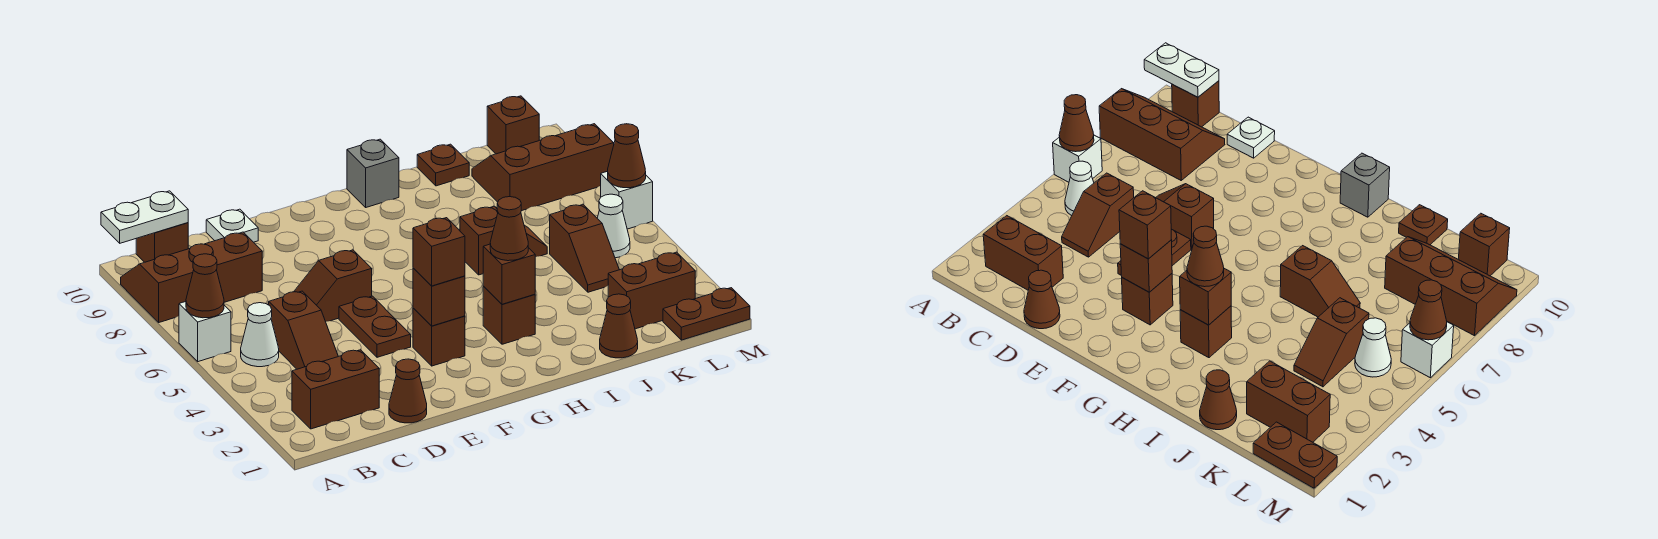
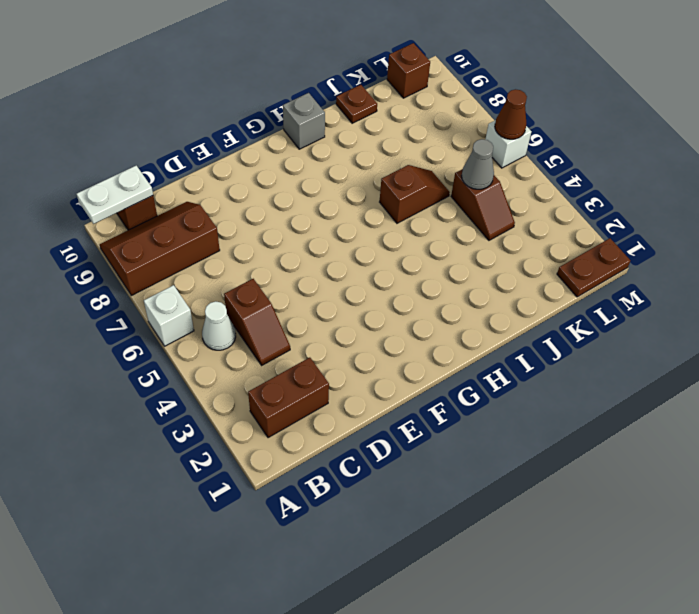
grey 1x1 cone [462,139,494,189] -> none
none -> brown 1x1 cone [389,359,427,423]
none -> brown 1x2 slope [294,250,372,322]
none -> white 1x1 plate [206,209,258,242]
none -> brown 1x2 plate [339,296,411,357]

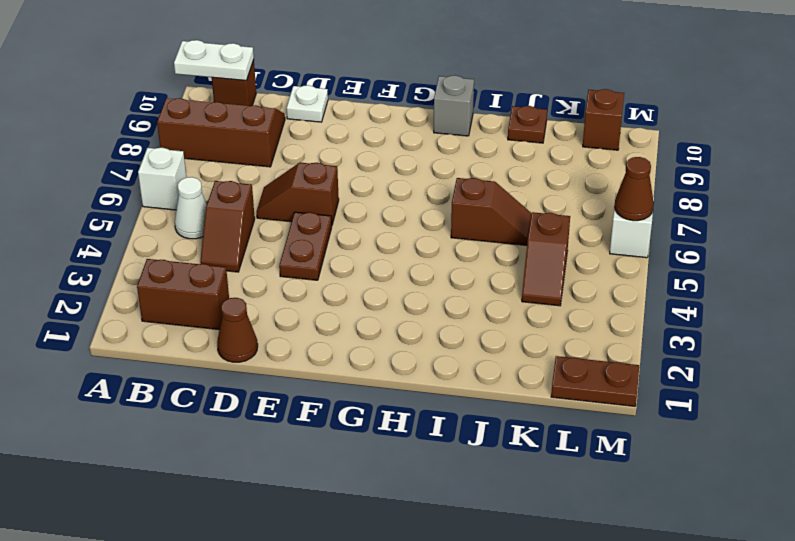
none -> brown 1x1 brick [413,308,465,366]
none -> brown 1x1 brick [483,287,535,344]
none -> brown 1x1 cone [600,294,638,358]
none -> brown 1x2 brick [608,252,695,329]

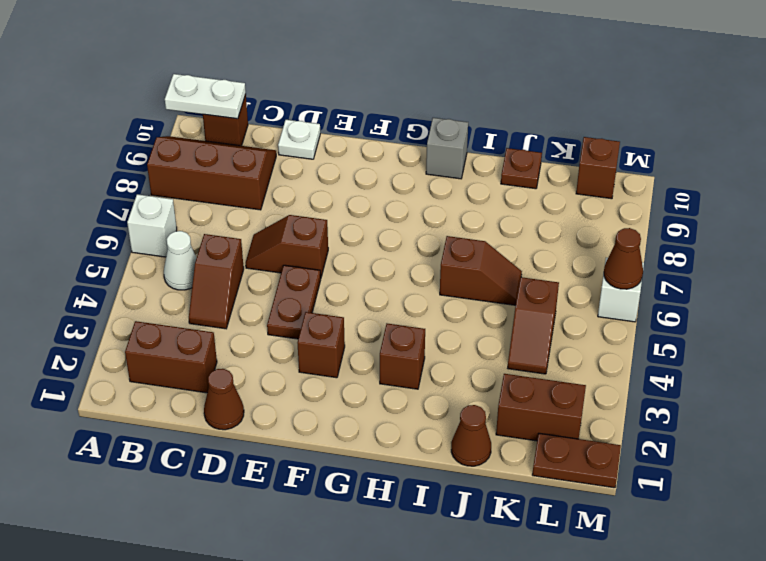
none -> brown 2x3 slope [472,124,614,211]
none -> white 1x1 cone [597,194,630,258]
none -> brown 1x1 cone [186,254,224,318]
none -> brown 1x1 brick [413,268,465,326]

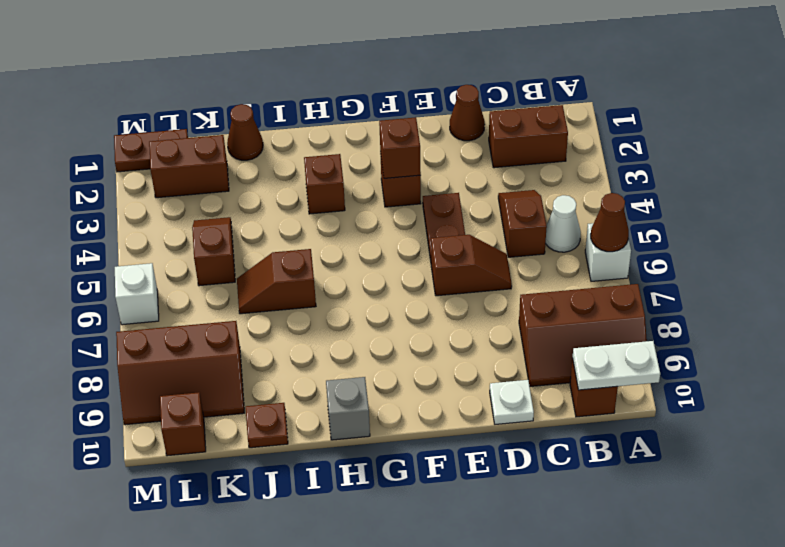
none -> white 1x1 cone [597,194,630,258]
none -> brown 1x1 brick [483,244,535,304]
none -> brown 1x1 cone [608,124,646,188]
none -> brown 1x1 brick [413,218,465,286]

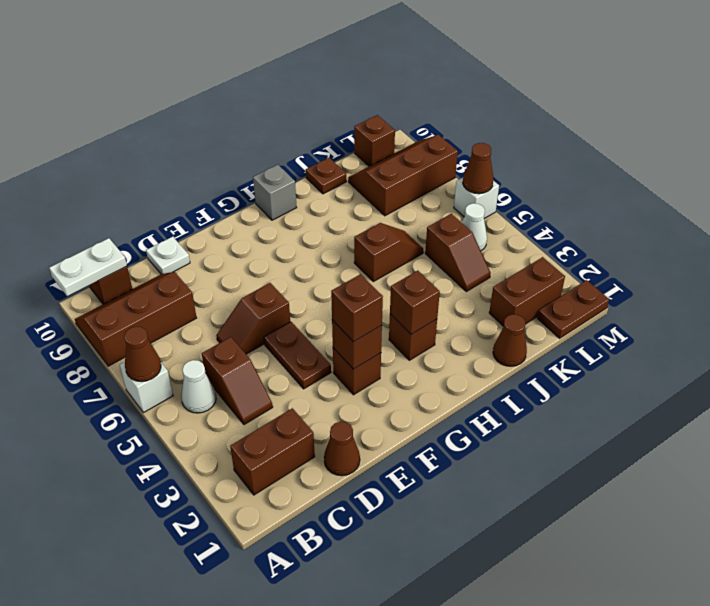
none -> brown 1x1 cone [490,197,528,261]

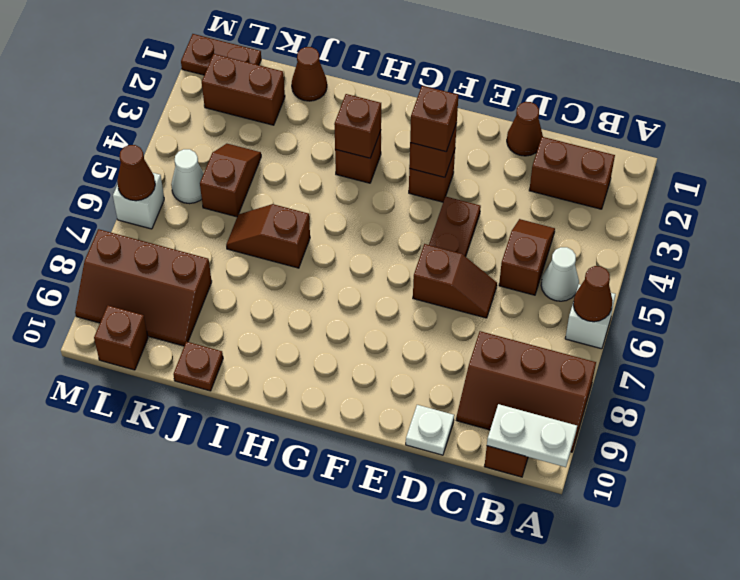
none -> grey 1x1 brick [347,139,399,207]
none -> brown 1x1 cone [490,197,528,261]

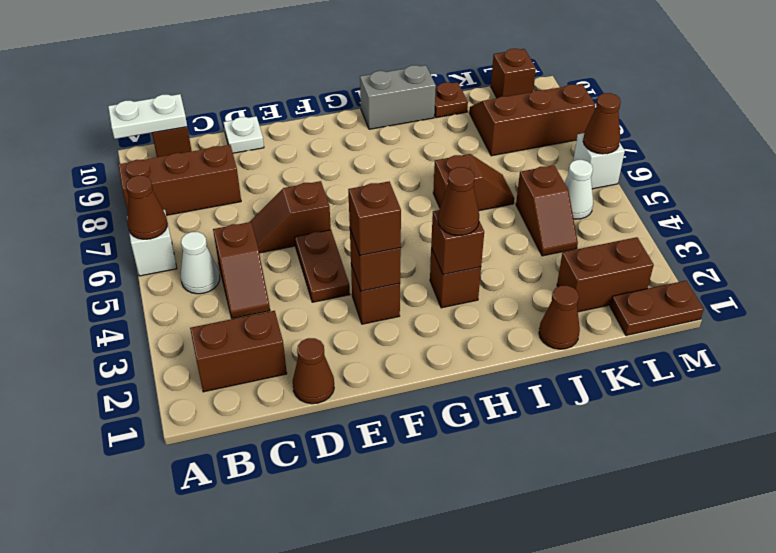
grey 1x2 brick [360,65,436,129] -> grey 1x1 brick [347,139,399,207]

